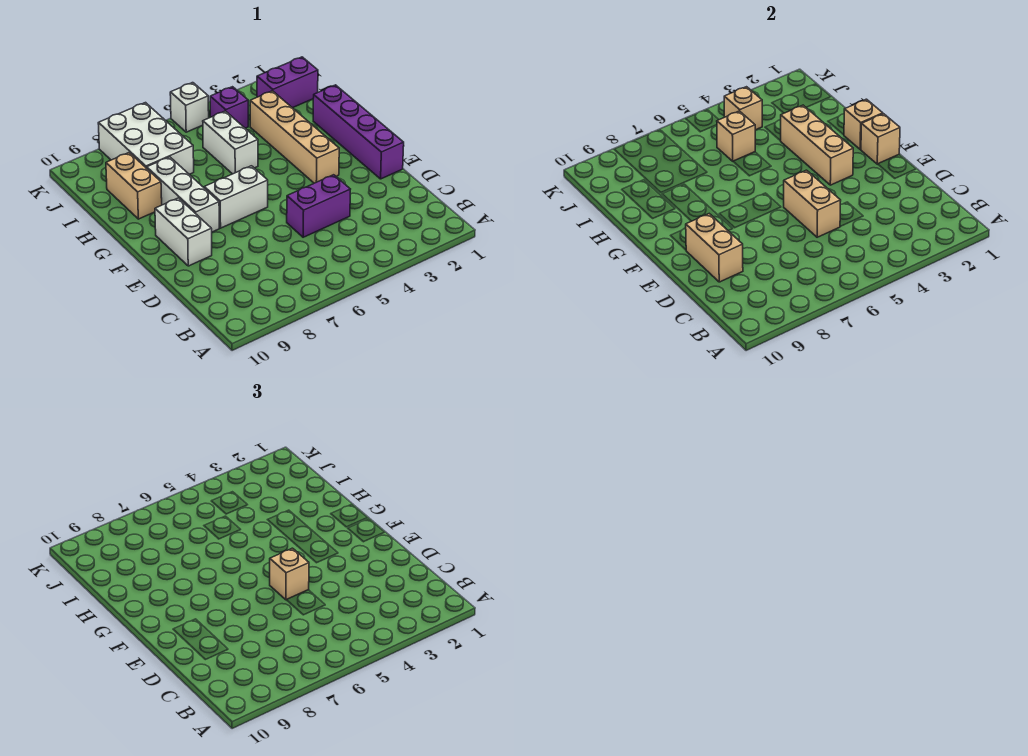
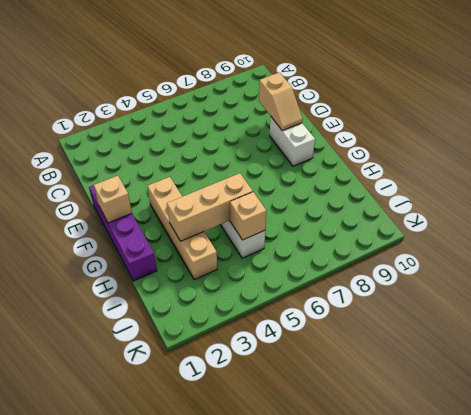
tan 1x2 slope [259,72,303,130] -> tan 1x2 brick [686,214,743,282]
tan 1x3 brick [167,173,253,241] -> tan 1x3 brick turned to [781,105,853,185]
none -> purple 1x2 brick [287,175,350,237]
none -> white 1x2 brick [204,166,268,228]
none -> white 1x3 brick [147,157,219,232]

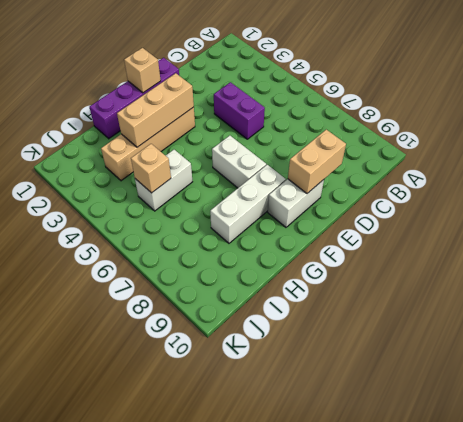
none -> tan 1x2 brick [106,153,162,219]
none -> white 2x3 brick [98,103,194,174]
none -> purple 1x2 brick [257,57,318,108]

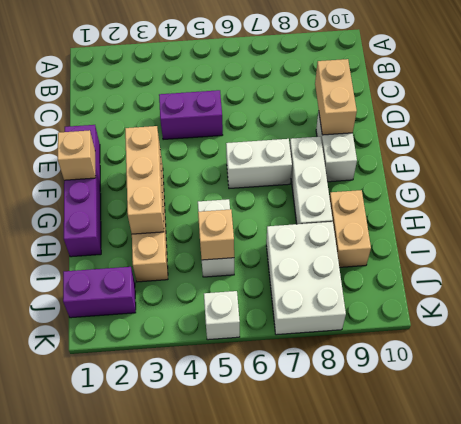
none -> purple 1x1 brick [210,87,248,128]
none -> tan 1x2 brick [784,170,841,237]
none -> tan 1x1 brick [844,99,883,149]

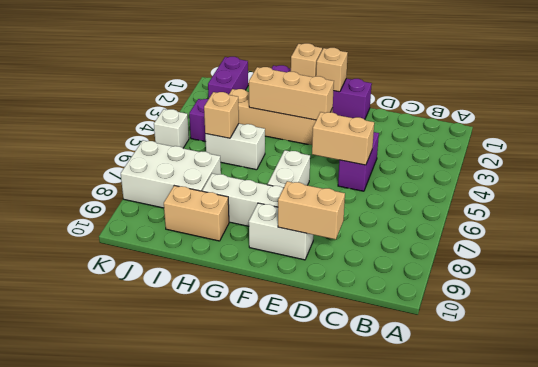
none -> tan 1x1 brick [724,87,762,130]
none -> tan 1x1 brick [270,548,309,600]

